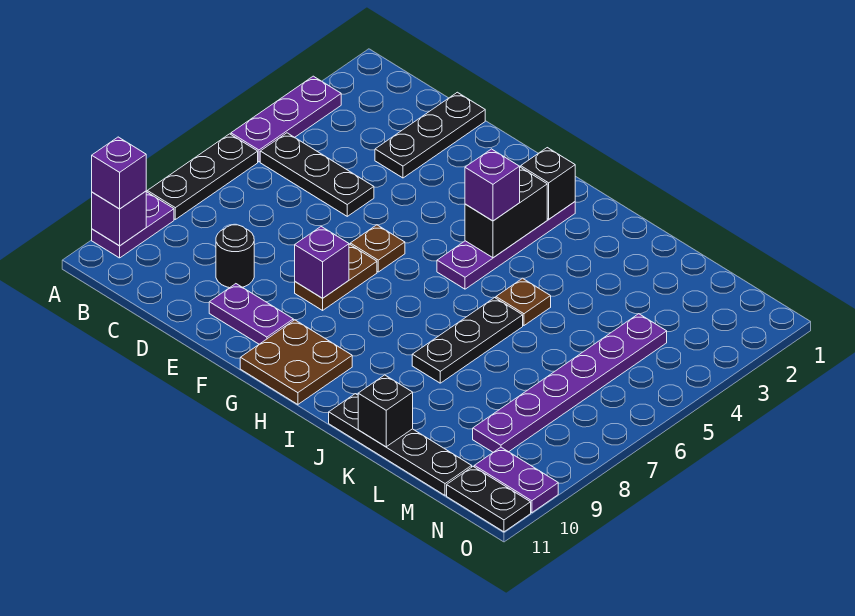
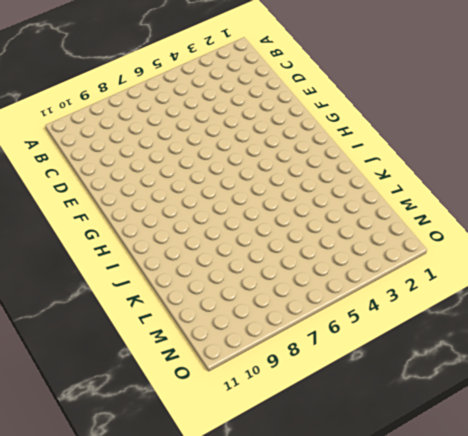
none -> purple 1x3 plate [231,76,341,162]
none -> black 1x3 plate [147,134,258,219]
none -> purple 1x2 plate [92,192,174,258]

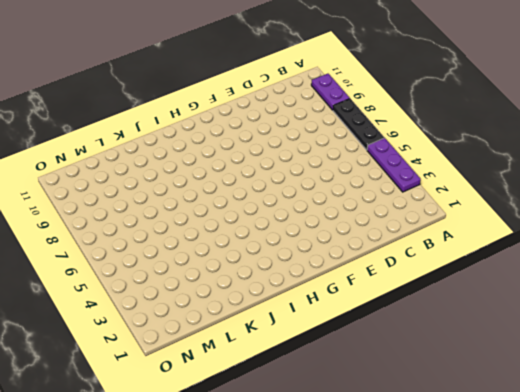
none -> black 1x3 plate [260,133,374,216]
none -> black 1x3 plate [375,92,485,178]
none -> black 1x1 round brick [216,225,254,288]

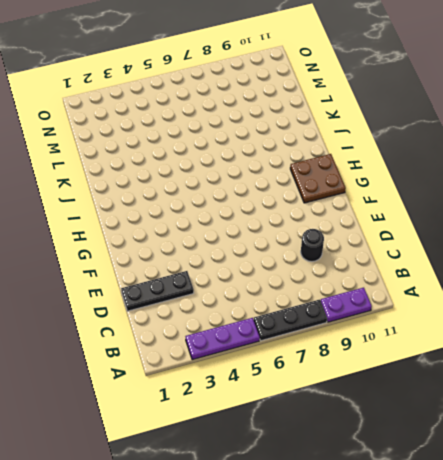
none -> black 1x3 plate [260,133,374,216]
none -> purple 1x2 plate [209,284,293,344]
none -> brown 1x1 plate [350,225,405,272]

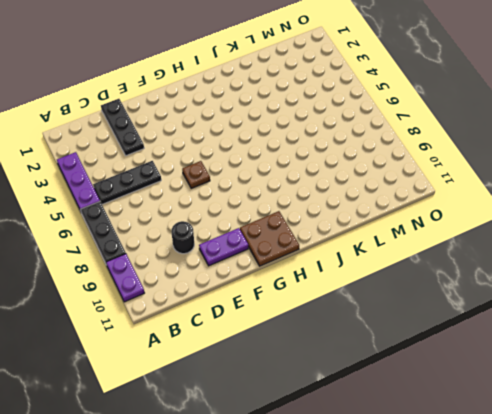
none -> brown 1x2 plate [295,244,377,310]
none -> purple 1x4 plate [437,202,575,289]
none -> brown 1x1 plate [496,278,551,325]

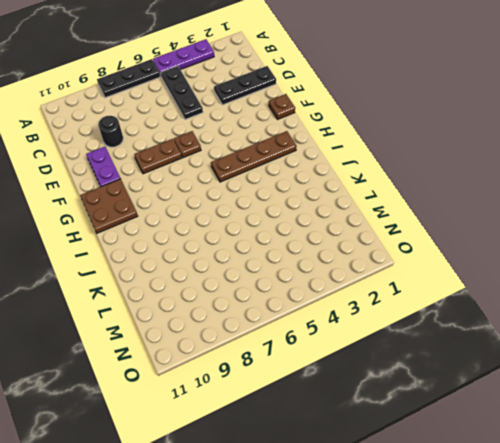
brown 1x1 plate [269,94,295,119] -> brown 1x1 plate moved to [496,278,551,325]
brown 1x4 plate [211,131,297,182] -> purple 1x4 plate [437,202,575,289]
none -> purple 1x2 plate [92,192,174,258]
none -> black 1x3 plate [412,298,523,383]
none -> black 1x4 plate [329,394,472,495]

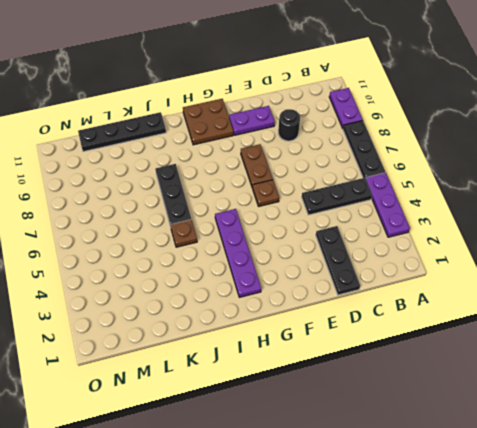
none -> purple 1x6 plate [473,314,667,452]
none -> purple 1x2 plate [474,447,558,513]
none -> black 1x2 plate [447,466,531,532]

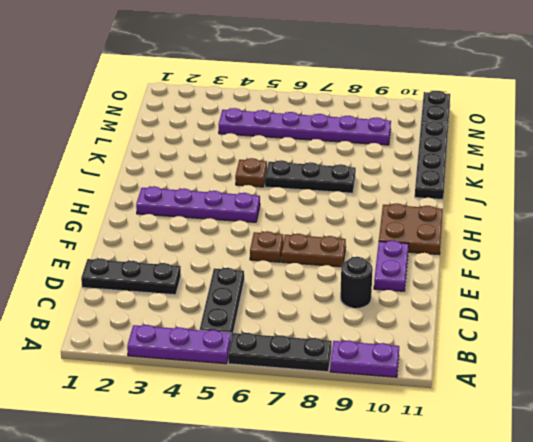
none -> purple 1x2 plate [474,447,558,513]
none -> purple 1x1 brick [92,191,146,246]
none -> purple 1x1 brick [295,227,349,298]

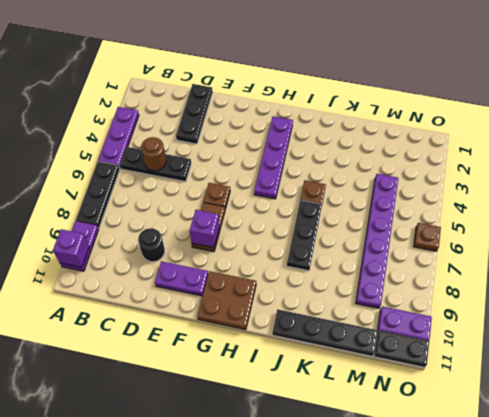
brown 1x1 round brick [141,137,166,171] -> none
brown 1x1 plate [414,223,441,251] -> none
none -> black 1x1 brick [521,148,575,219]
none -> black 1x2 brick [465,167,547,258]
none -> black 1x1 brick [358,375,413,447]

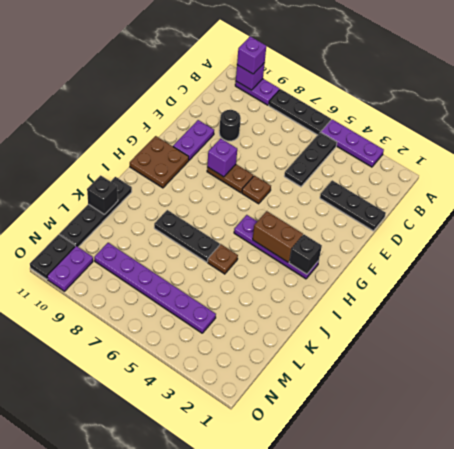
brown 1x2 brick [253,211,303,262] -> black 1x2 brick [465,167,547,258]
none -> purple 1x1 brick [465,149,520,221]

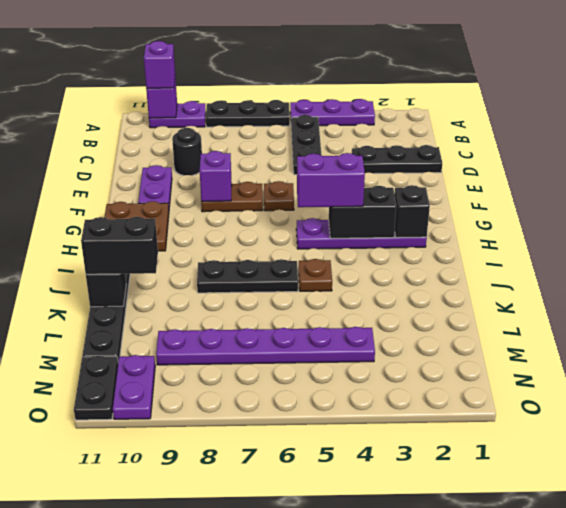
purple 1x2 brick [297,153,365,207] -> purple 1x1 brick [465,149,520,221]
black 1x2 brick [81,217,158,274] -> none

